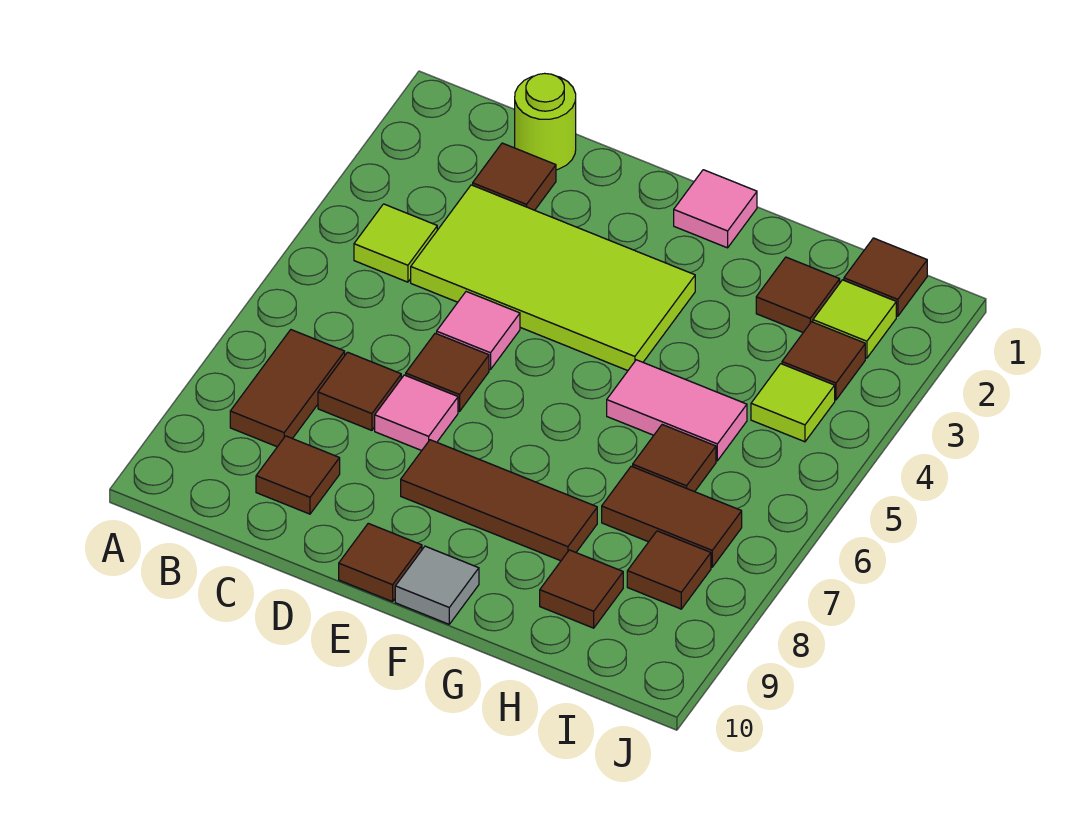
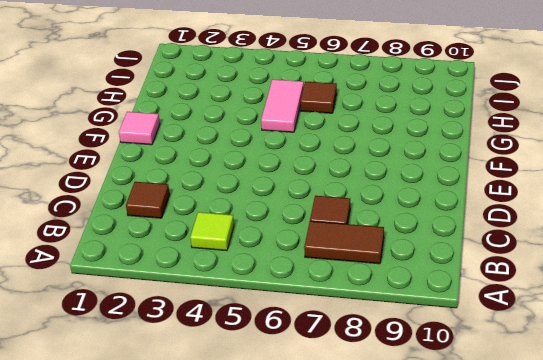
none -> lime 1x1 round brick [515,73,576,170]
none -> lime 2x4 tile [411,185,695,371]
none -> brown 1x1 tile [256,436,340,514]

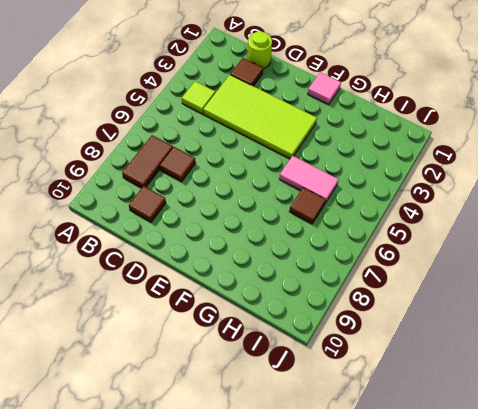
none -> pink 1x1 tile [437,292,520,370]
none -> brown 1x1 tile [406,333,489,411]
none -> pink 1x1 tile [375,375,458,451]

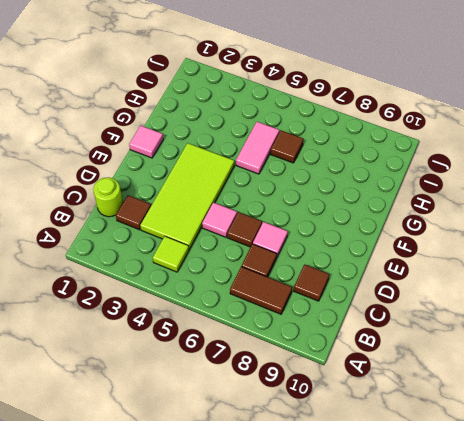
none -> brown 1x3 tile [401,440,597,561]
none -> brown 1x1 tile [339,523,422,602]
none -> grey 1x1 tile [395,546,479,624]

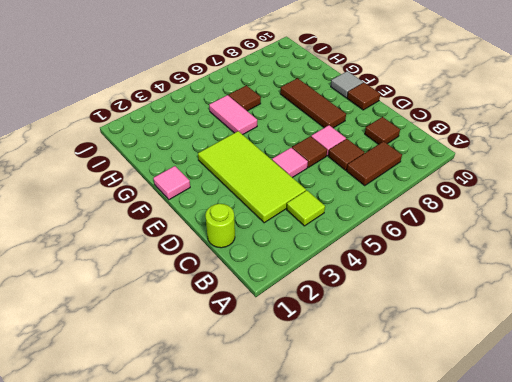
none -> brown 1x1 tile [473,143,556,210]
none -> brown 1x1 tile [756,257,840,332]
none -> brown 1x2 tile [602,466,742,567]

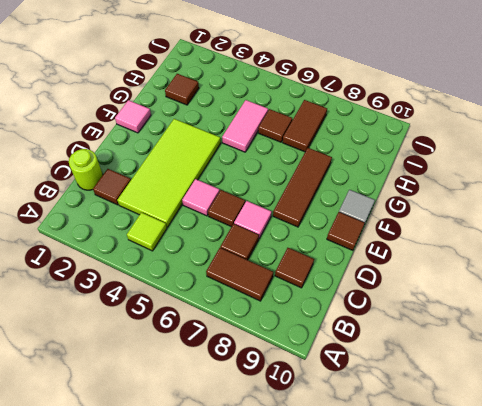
none -> brown 1x1 tile [540,550,623,628]
none -> brown 1x1 tile [844,238,927,316]
none -> lime 1x1 tile [813,280,896,358]

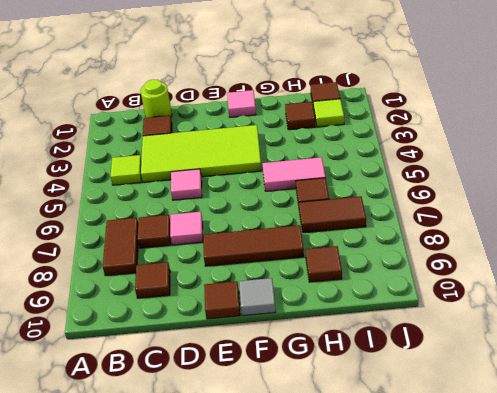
none -> brown 1x1 tile [406,333,489,411]
none -> brown 1x1 tile [782,322,865,400]
none -> lime 1x1 tile [751,364,835,442]

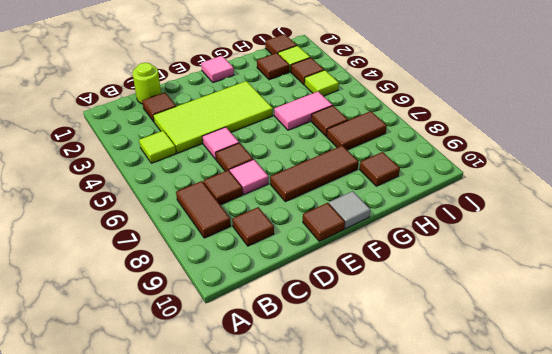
none -> brown 1x1 tile [627,531,711,609]

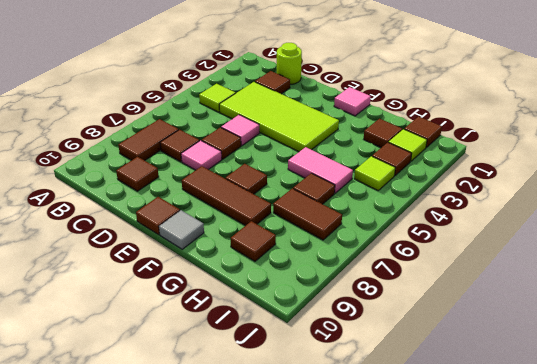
brown 1x1 tile [225,164,267,194] -> brown 1x1 tile moved to [627,531,711,609]

